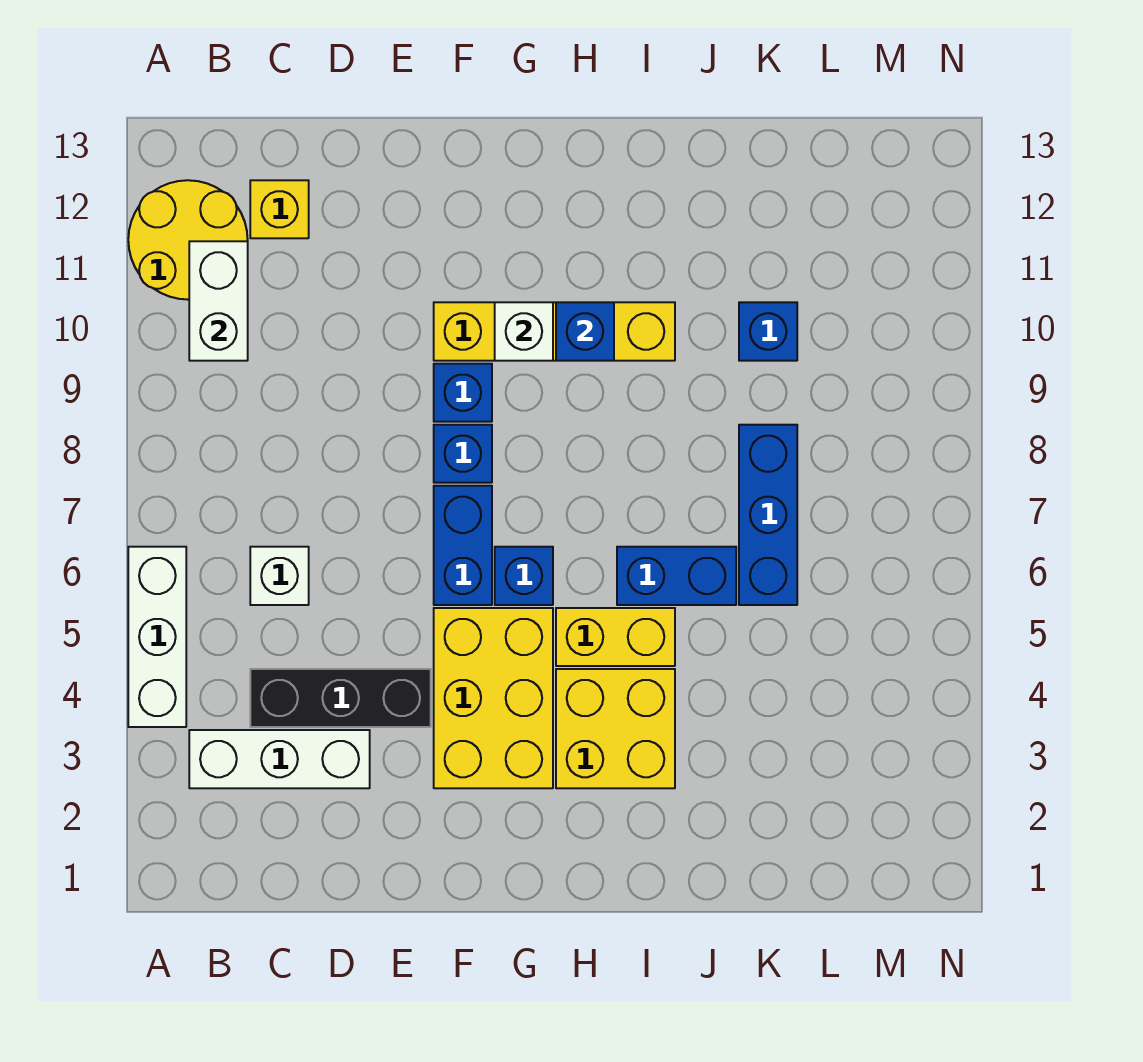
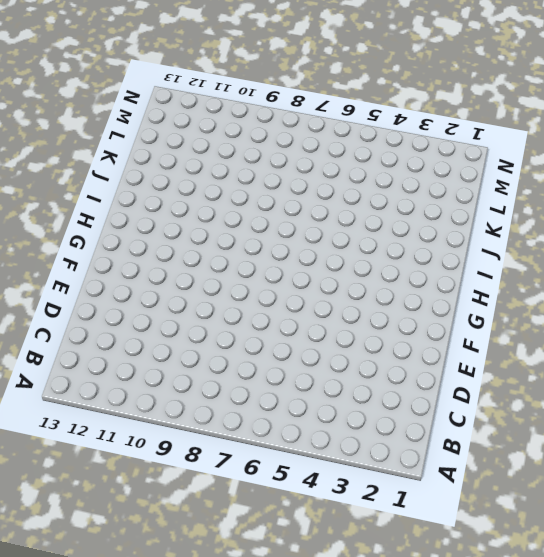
none -> white 1x3 brick [128,547,186,727]
none -> yellow 2x2 round brick [128,180,248,300]
none -> white 1x3 brick [189,730,370,788]

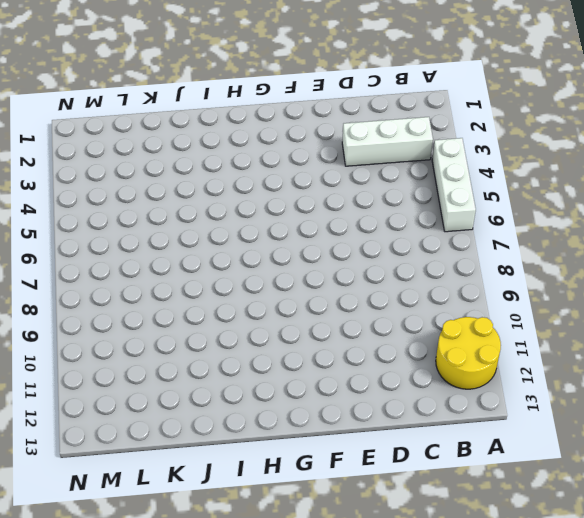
none -> black 1x3 brick [250,669,431,727]
none -> white 1x1 brick [250,547,309,605]
none -> yellow 1x1 brick [250,180,309,238]

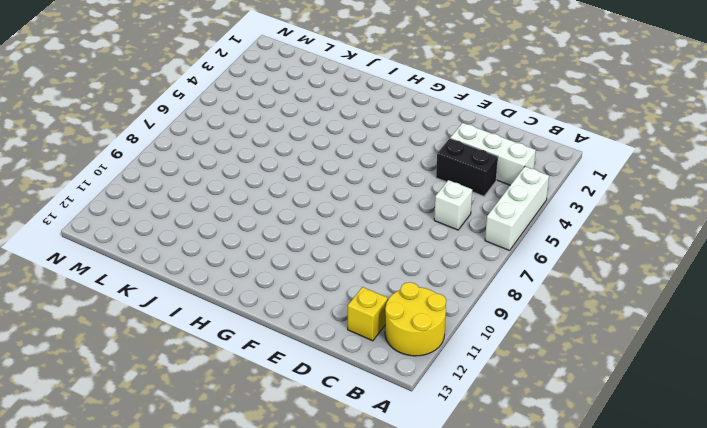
black 1x2 brick [436,138,498,196] -> black 1x3 brick [250,669,431,727]
none -> yellow 2x3 brick [434,608,553,788]
none -> blue 1x2 brick [434,486,492,605]
none -> blue 1x1 brick [434,425,492,483]

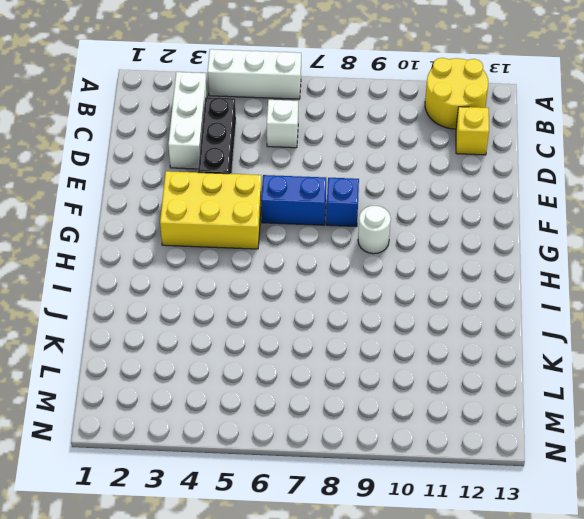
white 1x1 round brick [358,206,391,254] -> none
none -> blue 1x1 brick [434,364,492,422]
none -> yellow 1x4 brick [434,302,675,361]
none -> blue 1x1 brick [495,547,553,605]

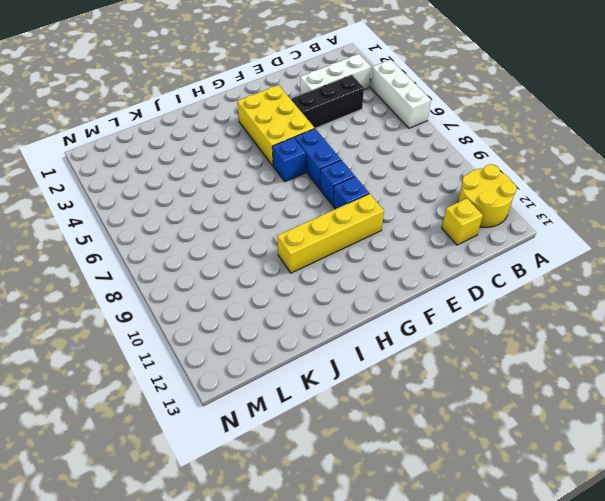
none -> white 1x1 brick [250,547,309,605]
none -> yellow 2x2 brick [556,669,675,788]
none -> yellow 1x2 brick [556,608,675,666]

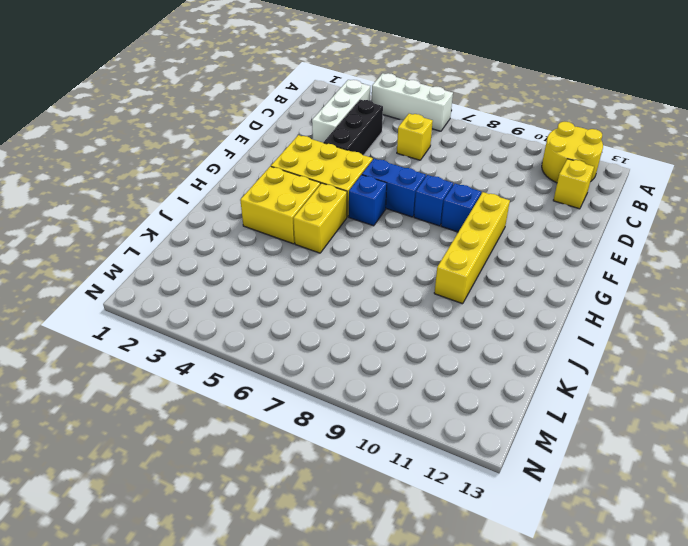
yellow 1x1 brick [397,114,433,160] -> white 1x1 brick [250,547,309,605]
none -> blue 1x2 brick [617,547,736,605]
none -> blue 1x3 brick [739,425,797,605]
none -> blue 1x1 brick [739,302,797,361]

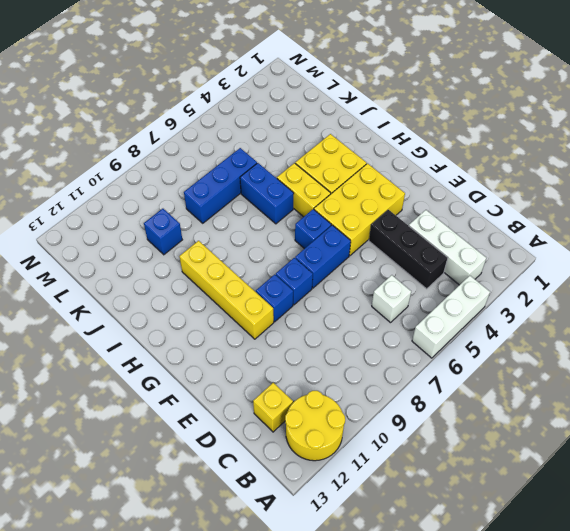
none -> white 1x2 brick [189,241,248,361]
none -> white 1x1 brick [495,302,553,361]
none -> blue 1x1 brick [556,302,614,361]

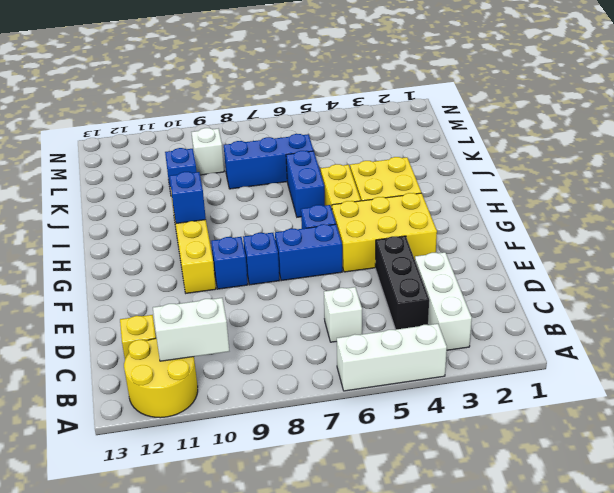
white 1x1 brick [191,128,224,175] -> white 1x1 brick moved to [495,302,553,361]

